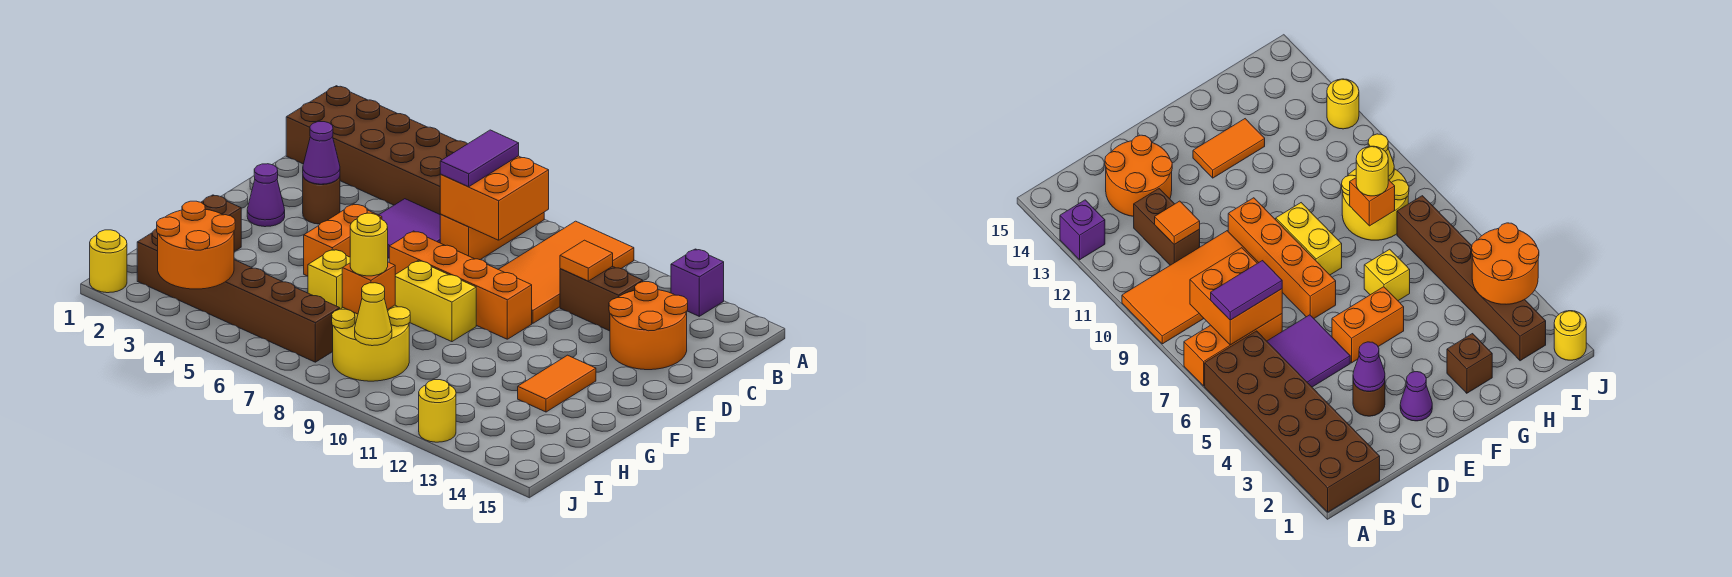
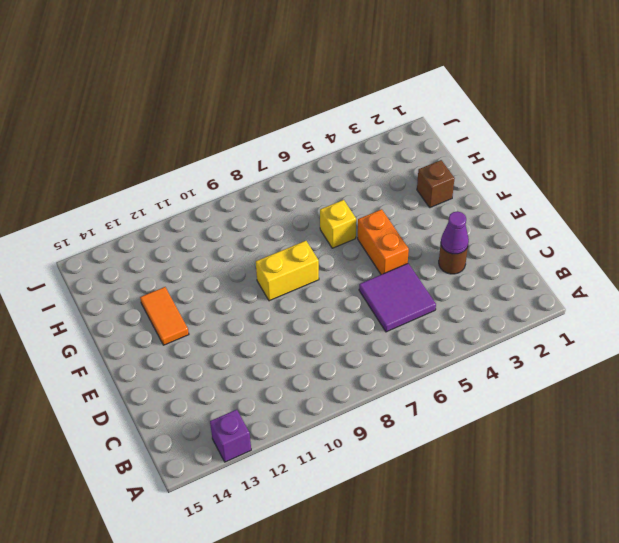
none -> brown 2x6 brick [286,86,467,214]
none -> orange 1x3 brick [440,213,544,260]
none -> orange 2x4 tile [498,221,634,323]

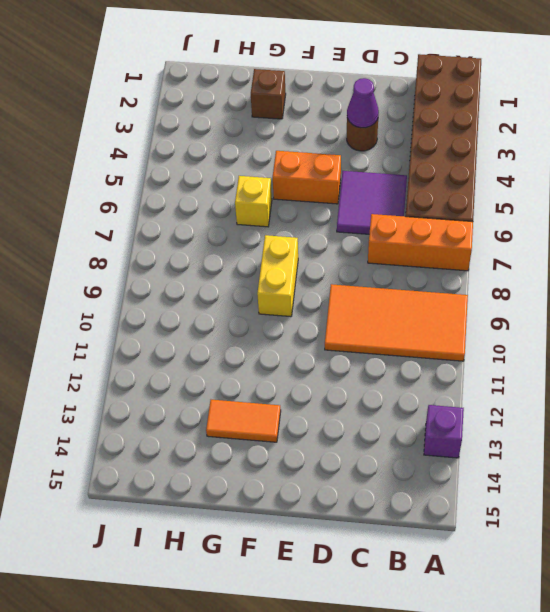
none -> brown 1x2 brick [560,266,643,331]
none -> orange 2x2 round brick [609,282,688,370]
none -> purple 1x1 cone [247,164,285,227]

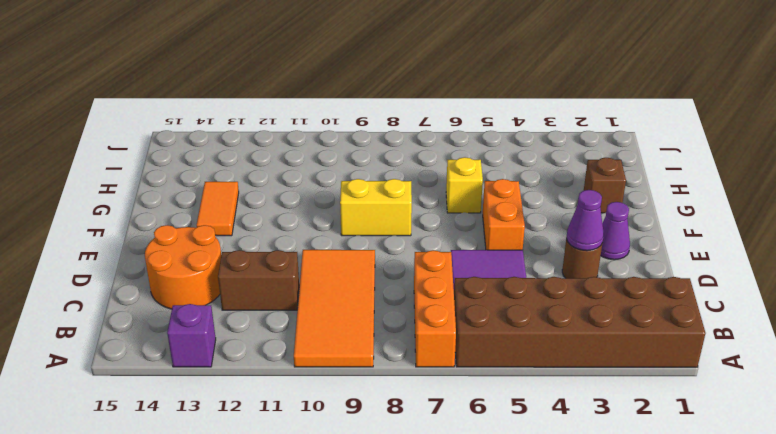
none -> orange 1x4 brick [389,231,532,339]
none -> yellow 2x2 round brick [332,305,410,381]
none -> brown 1x6 brick [137,229,340,362]

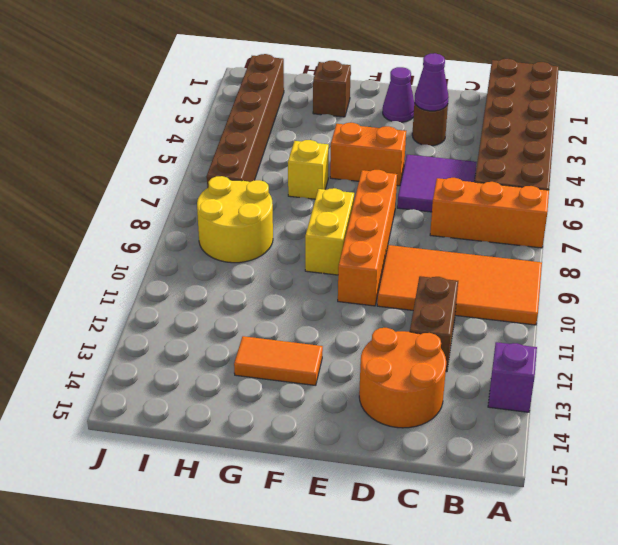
none -> yellow 1x1 round brick [90,230,127,293]
none -> yellow 1x1 round brick [419,380,456,442]
none -> orange 2x2 brick [440,156,549,240]

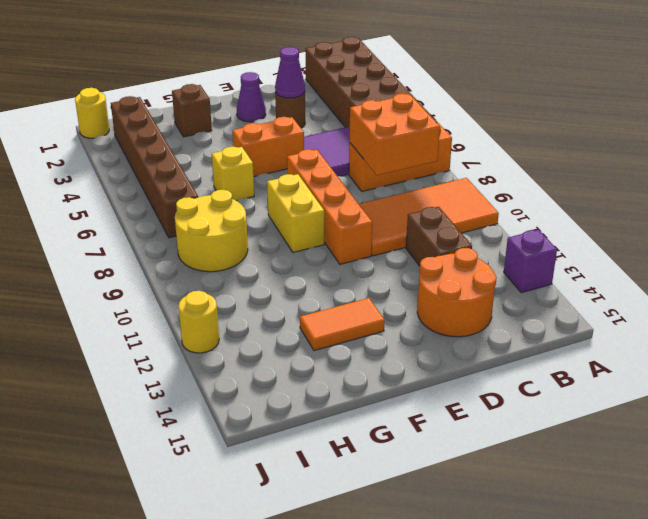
none -> orange 1x1 tile [560,240,613,281]
none -> orange 1x1 brick [342,262,395,314]
none -> orange 2x2 round brick [157,201,235,289]

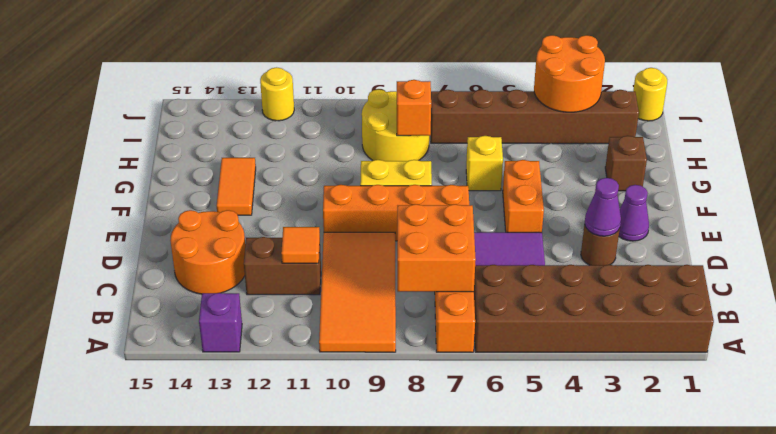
none -> yellow 1x1 cone [355,283,392,346]
none -> purple 1x2 tile [440,130,519,187]
none -> yellow 1x1 round brick [350,213,388,276]

